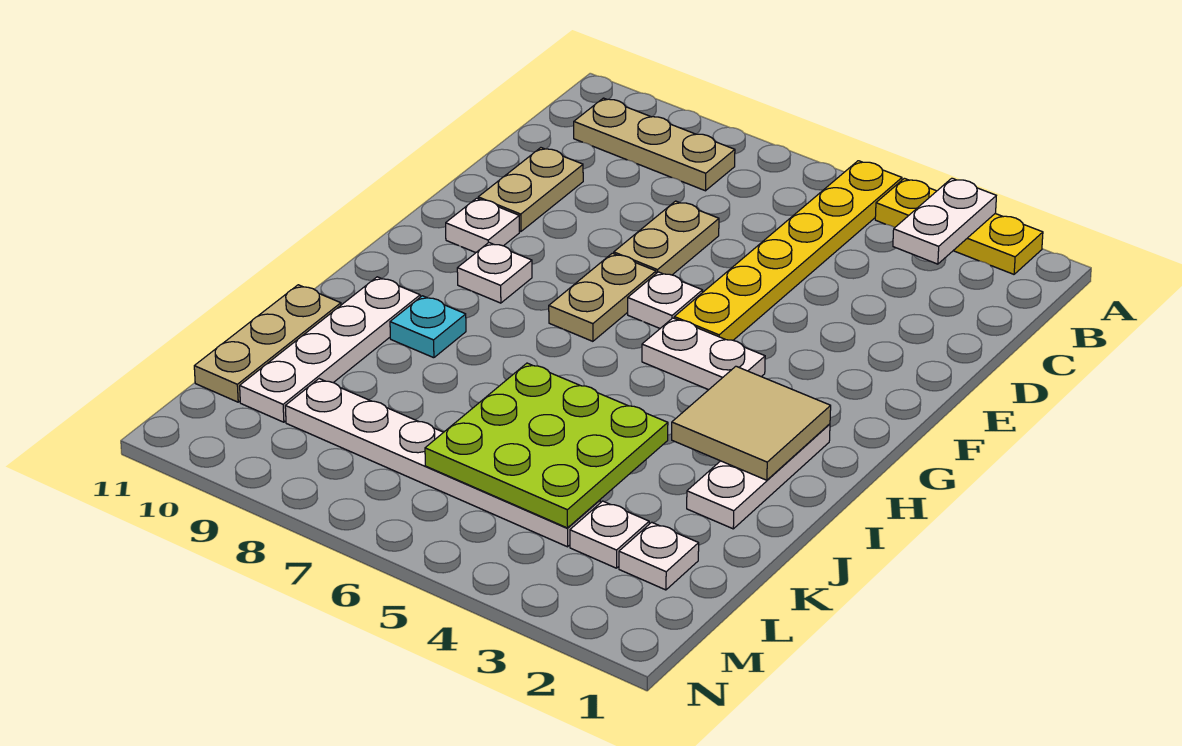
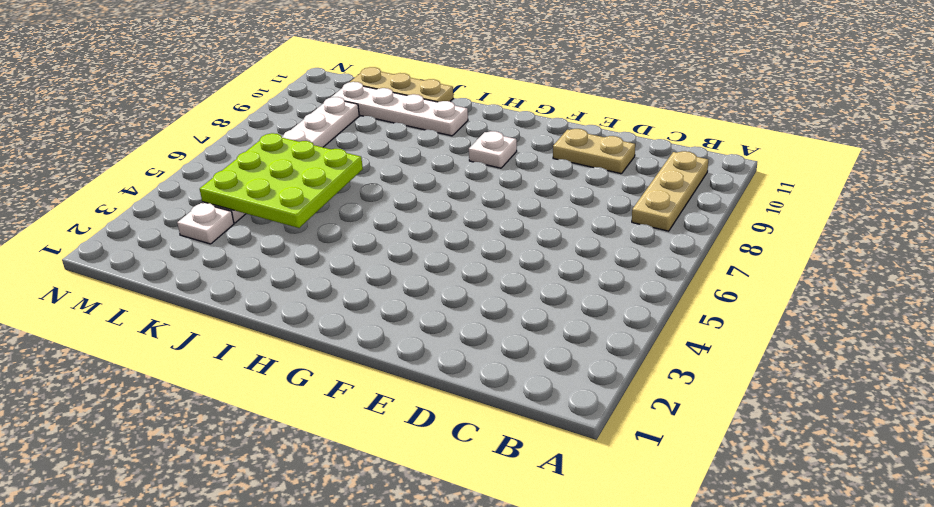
none -> yellow 1x3 plate [875,178,1043,274]
none -> yellow 1x6 plate [674,161,902,340]
none -> tan 1x2 plate [614,201,719,275]

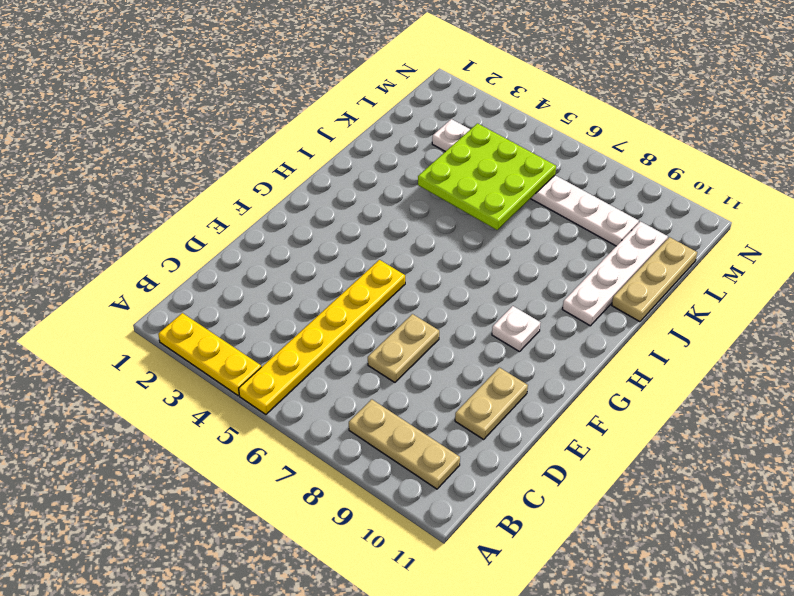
none -> white 1x1 plate [628,272,703,328]
none -> tan 1x2 plate [549,253,656,341]
none -> white 1x1 plate [446,198,519,253]

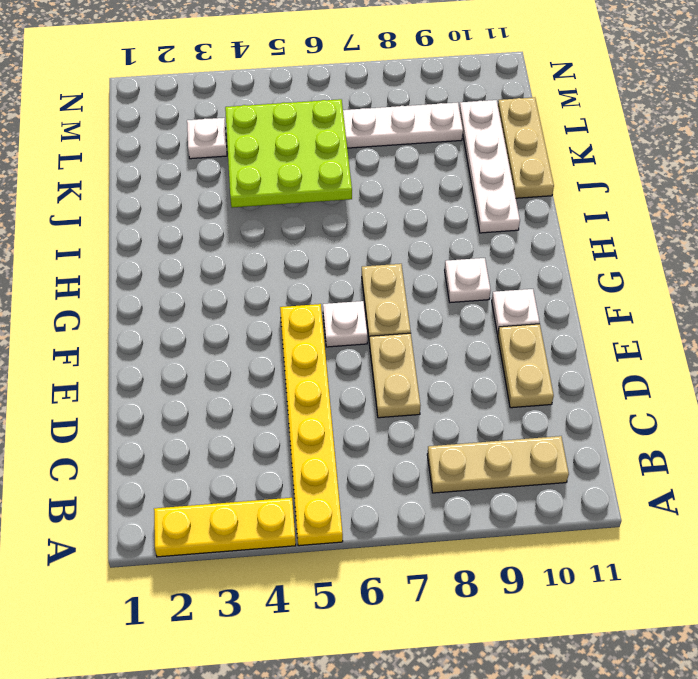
none -> white 1x2 plate [642,318,765,390]
none -> white 1x3 plate [687,424,830,529]
none -> cyan 1x1 plate [390,296,466,358]

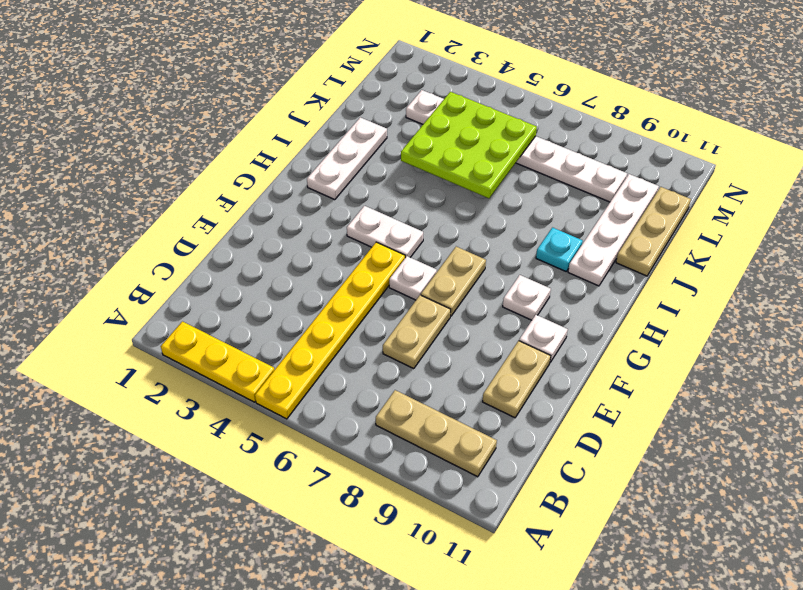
none -> white 1x1 plate [619,522,699,590]
none -> white 1x2 plate [893,178,996,264]
none -> tan 2x2 tile [672,366,831,480]

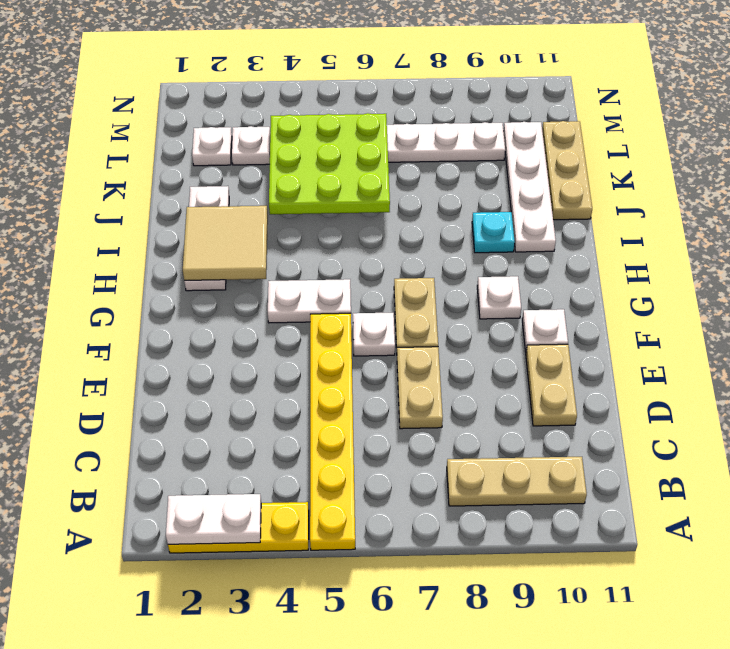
white 1x2 plate [166,494,261,544] -> white 1x2 plate turned to [893,178,996,264]

